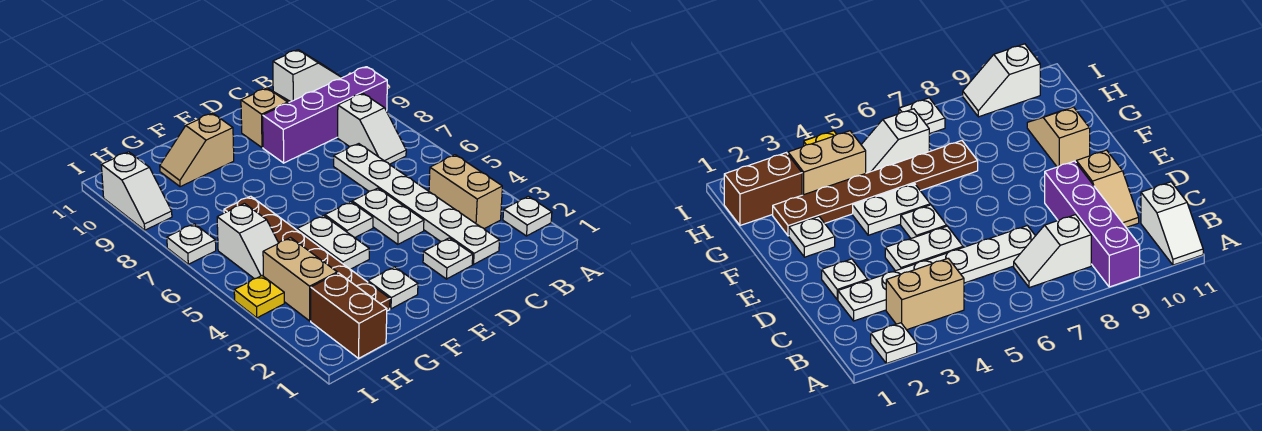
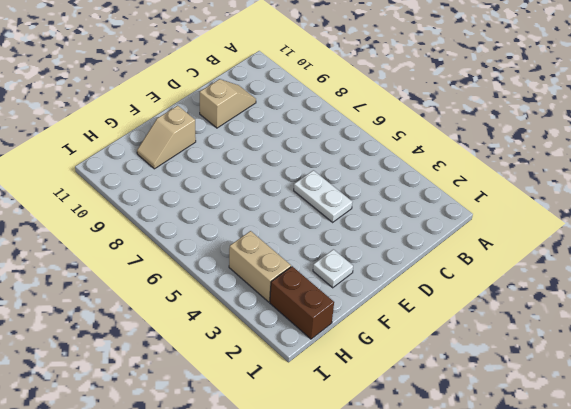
none -> white 1x1 plate [503,196,552,236]
none -> purple 1x4 brick [263,67,387,163]
none -> white 1x2 slope [273,50,342,102]

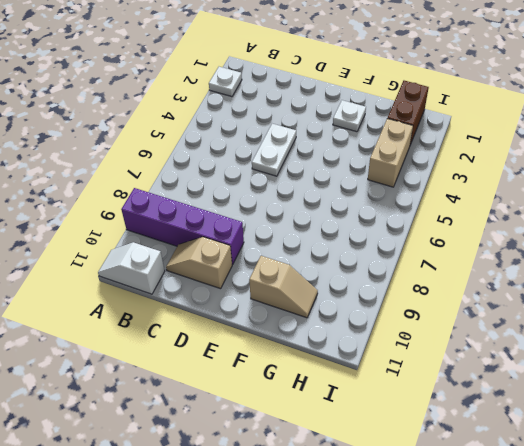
none -> tan 1x2 brick [429,155,502,229]
none -> white 1x2 slope [338,93,406,164]
none -> white 1x6 plate [334,144,500,264]

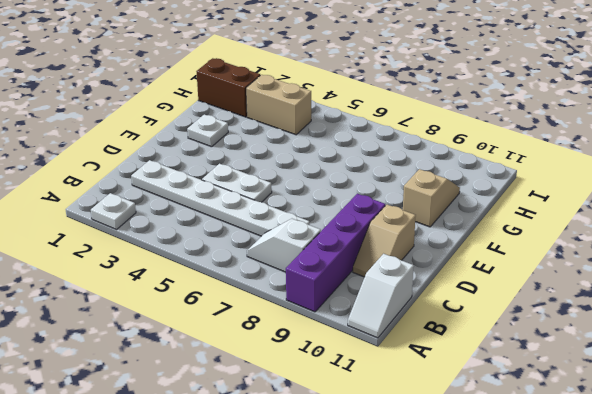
none -> tan 1x2 brick [429,155,502,229]
none -> white 1x1 plate [423,238,473,279]
none -> white 1x1 plate [325,202,373,238]

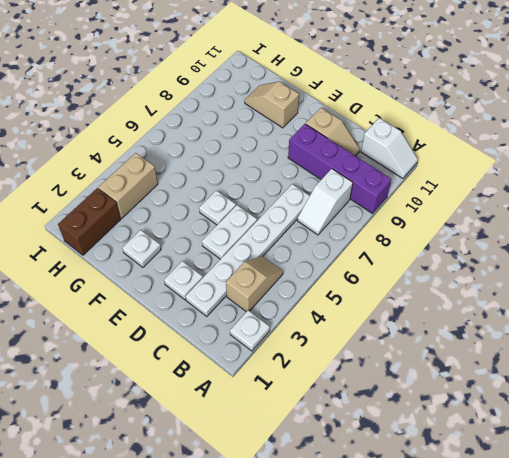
tan 1x2 slope [226,256,283,312] -> tan 1x2 brick [429,155,502,229]
none -> white 1x2 plate [297,216,369,269]
none -> brown 1x6 plate [224,196,390,311]
none -> white 1x2 slope [217,203,278,279]

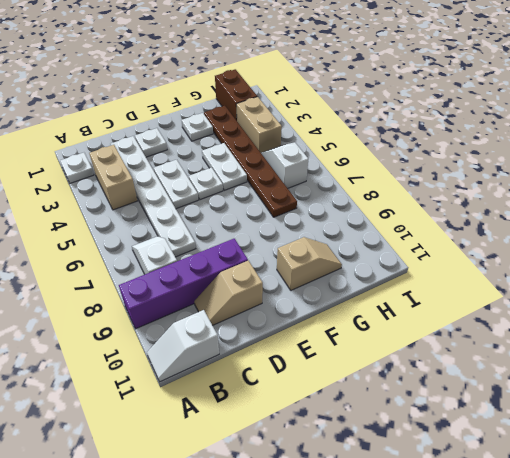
none -> yellow 1x1 plate [234,276,284,318]
none -> white 1x1 plate [167,224,216,264]
none -> white 1x2 slope [101,152,172,230]

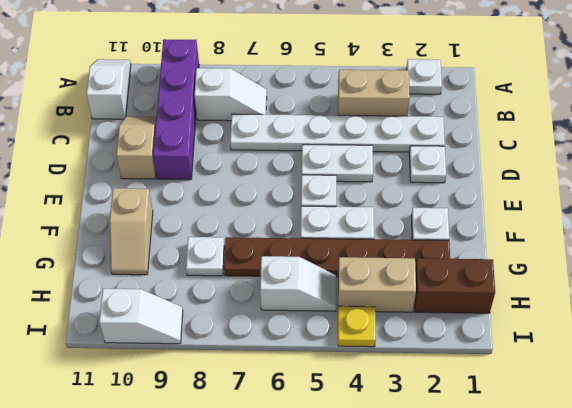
white 1x1 plate [186,237,224,276] -> white 1x1 plate moved to [167,224,216,264]

